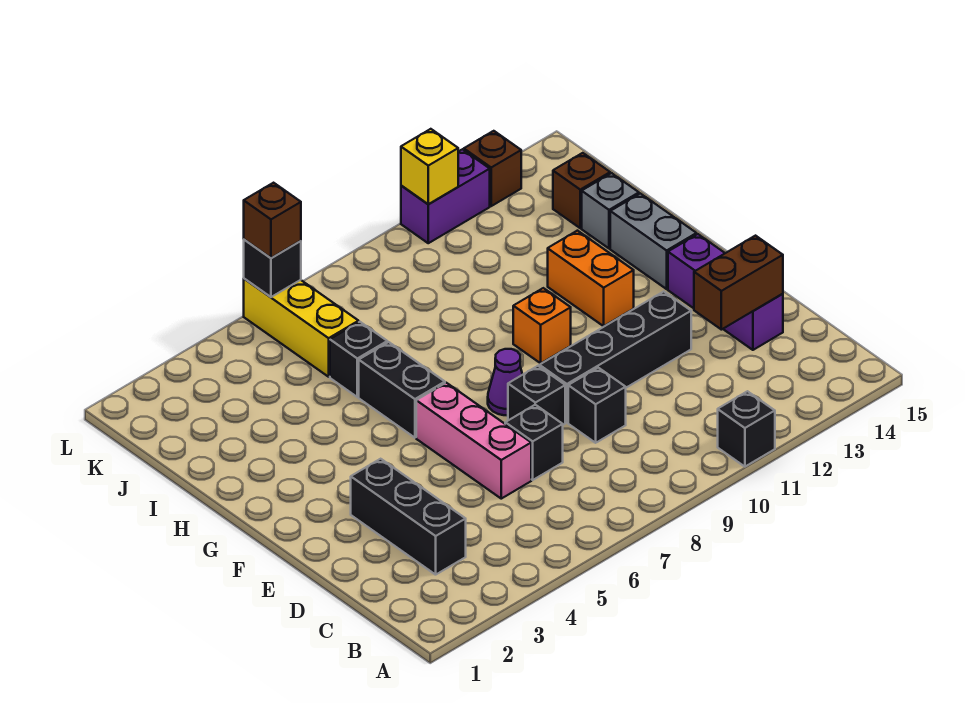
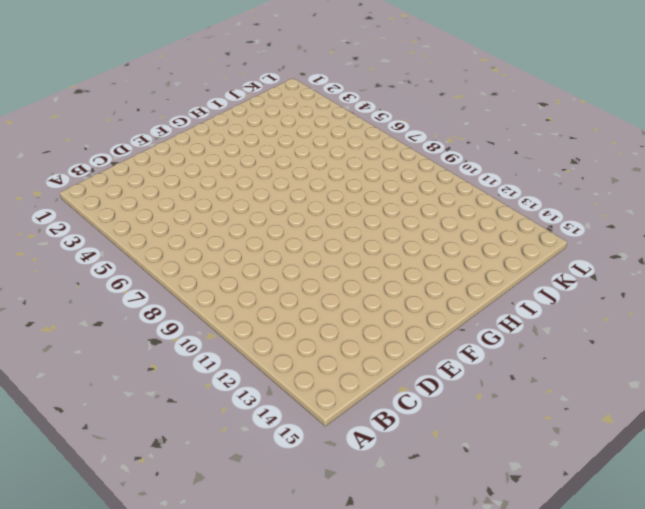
none -> black 1x1 brick [718,391,775,467]
none -> black 1x3 brick [351,459,466,575]
none -> pink 1x3 brick [416,383,531,499]

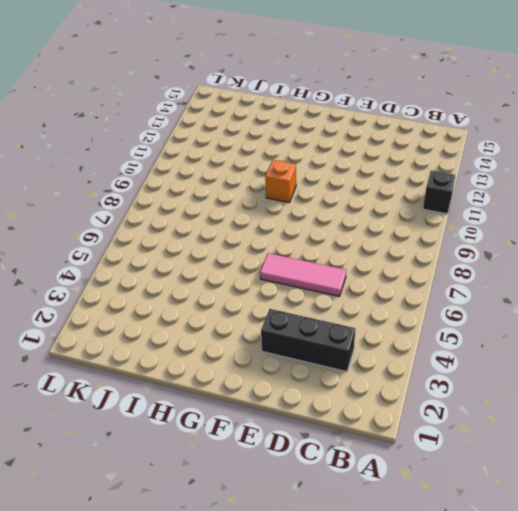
pink 1x3 tile [260,253,346,296] -> pink 1x3 brick [416,383,531,499]
none -> black 1x1 brick [505,405,563,480]
none -> black 1x1 brick [568,368,626,443]
none -> purple 1x3 brick [668,234,783,350]

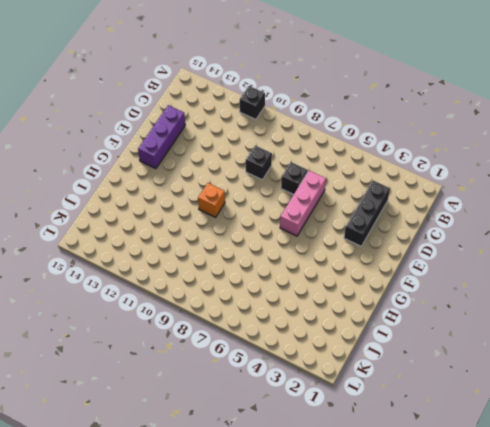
none -> black 1x1 brick [508,366,565,425]
none -> black 1x4 brick [539,292,691,423]
none -> purple 1x1 cone [488,349,523,416]

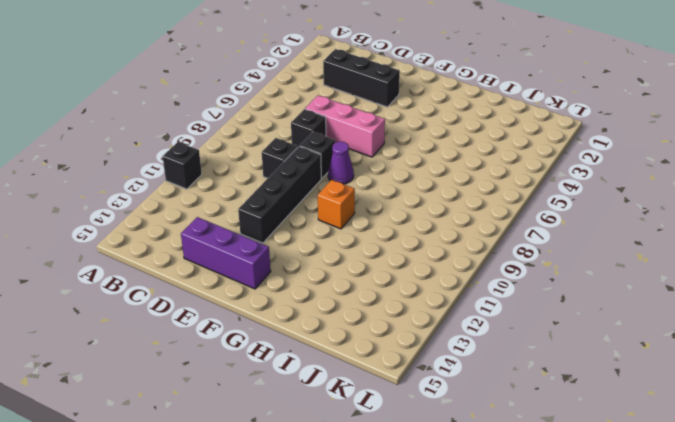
none -> black 1x2 brick [359,342,445,438]
none -> orange 1x2 brick [548,231,634,326]
none -> grey 1x2 brick [610,193,697,289]

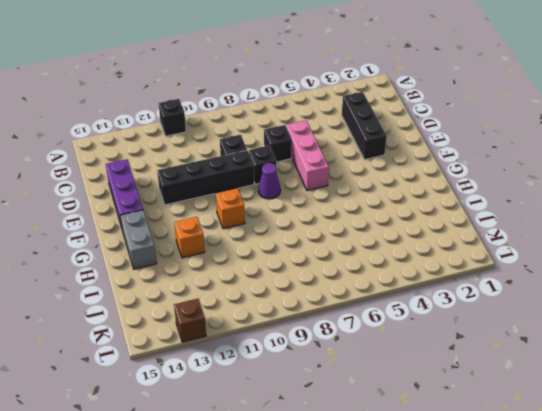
orange 1x1 brick [174,217,205,258] -> orange 1x2 brick [548,231,634,326]
none -> black 1x2 brick [359,342,445,438]
none -> black 1x1 brick [330,322,387,397]
none -> grey 1x1 brick [582,173,639,248]

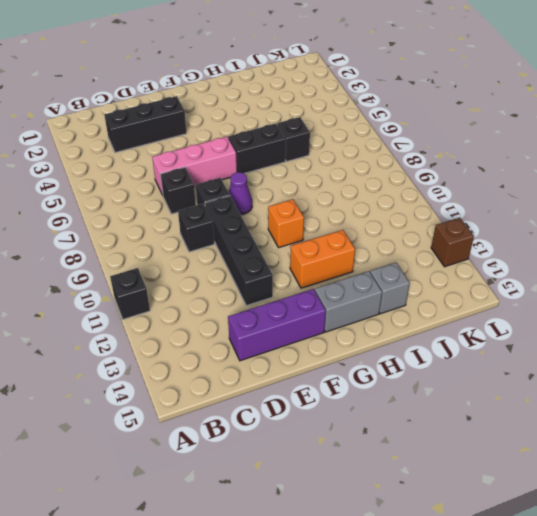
none -> yellow 1x3 brick [244,279,359,377]
none -> brown 1x1 brick [553,153,610,228]
none -> purple 1x2 brick [401,149,490,243]

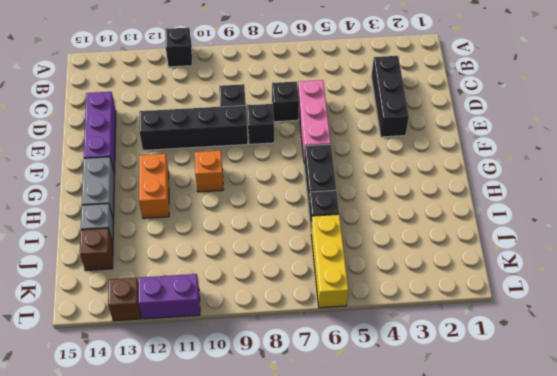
none -> purple 1x1 cone [488,349,523,416]
none -> brown 1x2 brick [694,236,783,330]
none -> black 1x1 brick [244,240,301,297]

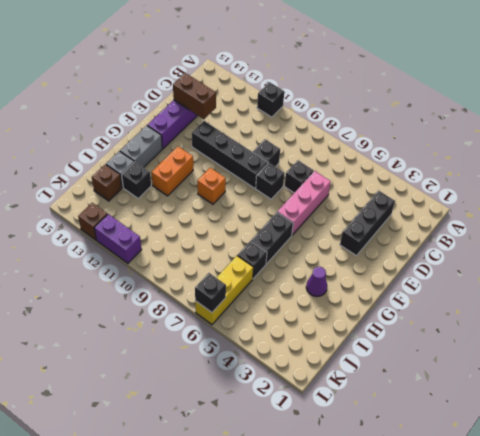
purple 1x1 cone [306,267,327,297] -> purple 1x1 cone moved to [488,349,523,416]
black 1x1 brick [122,162,151,198] -> none
none -> yellow 1x1 brick [401,129,458,204]
none -> brown 1x1 brick [244,183,301,258]

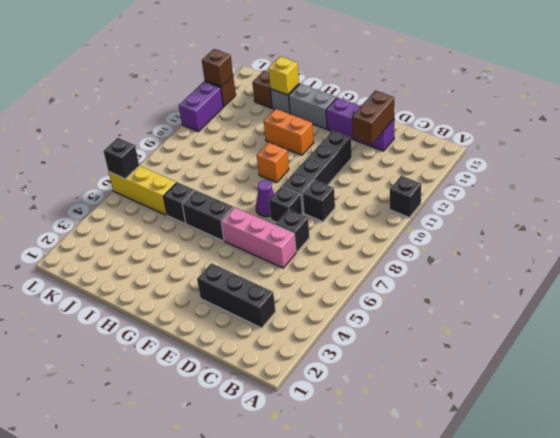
yellow 1x1 brick [268,57,299,95] -> yellow 1x1 brick moved to [401,129,458,204]
brown 1x1 brick [202,49,233,87] -> brown 1x1 brick moved to [244,183,301,258]

